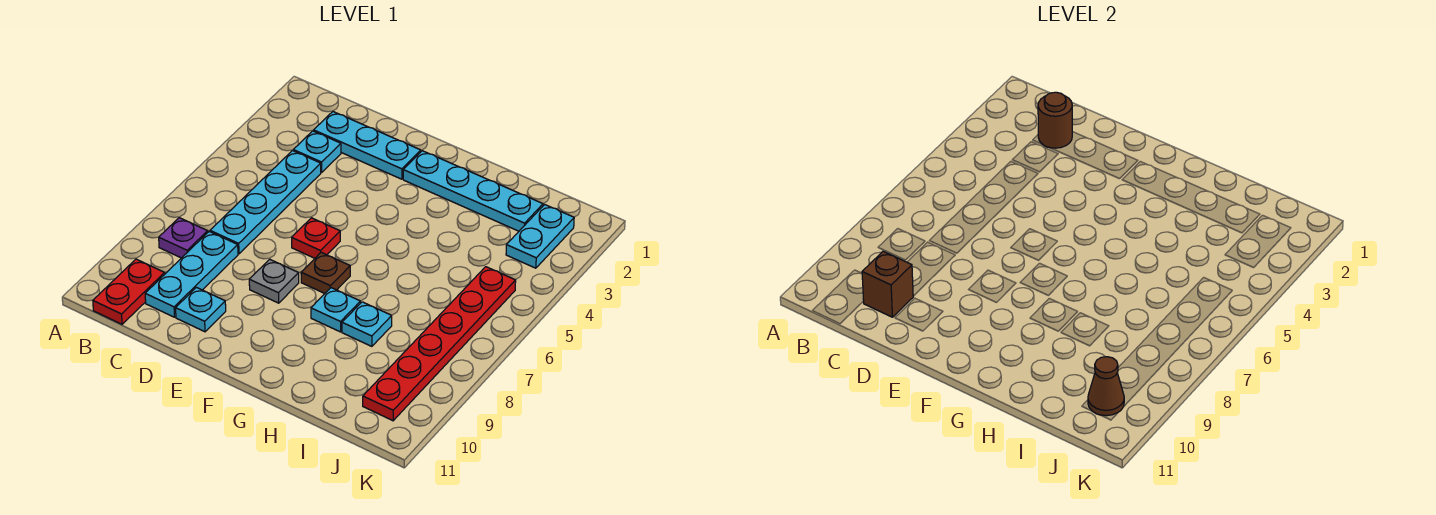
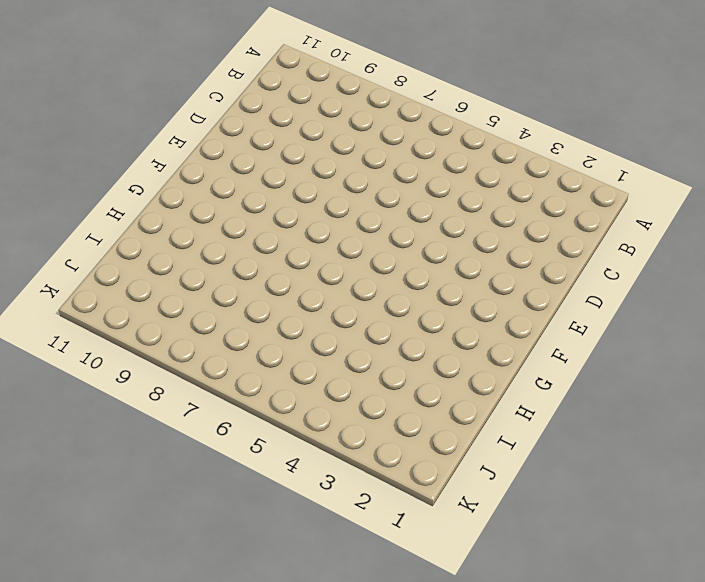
none -> purple 1x1 plate [159,218,208,258]
none -> red 1x2 plate [93,259,165,324]
none -> cyan 1x3 plate [314,112,421,179]

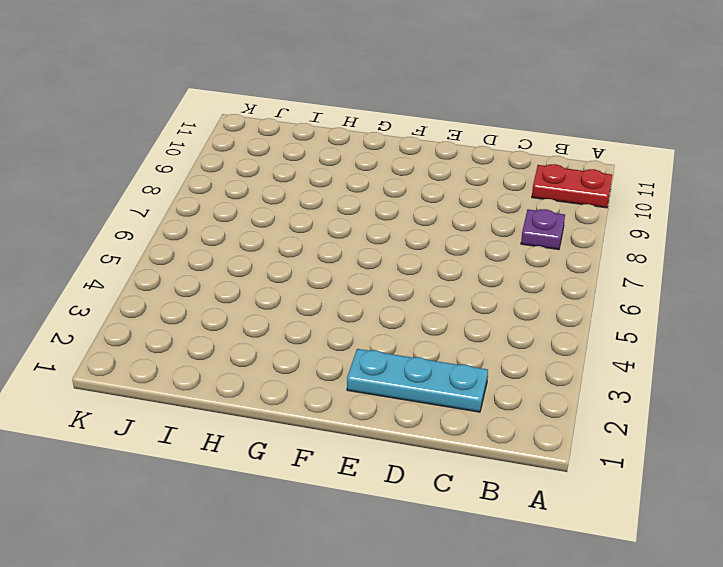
red 1x2 plate [532,164,612,208] -> red 1x2 plate turned to [93,259,165,324]
none -> cyan 1x1 plate [293,131,341,172]
none -> cyan 1x4 plate [210,151,321,254]
none -> cyan 1x3 plate [145,232,238,317]

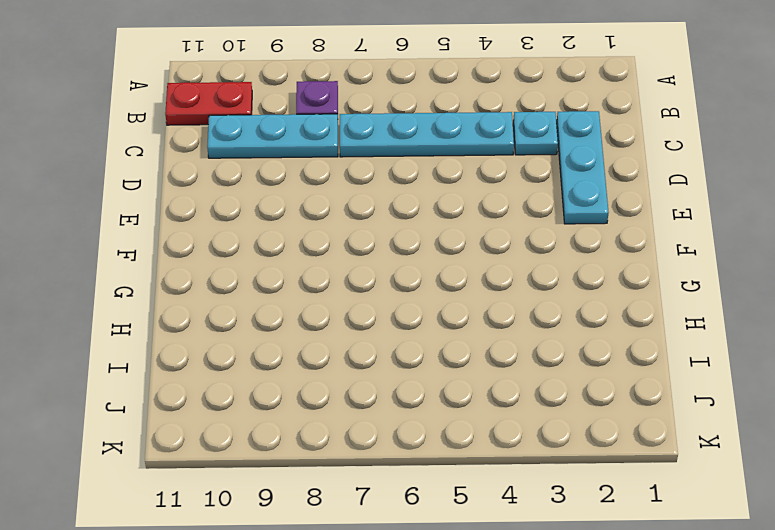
none -> cyan 1x1 plate [176,287,226,332]
none -> red 1x1 plate [292,218,340,258]
none -> grey 1x1 plate [249,259,299,303]

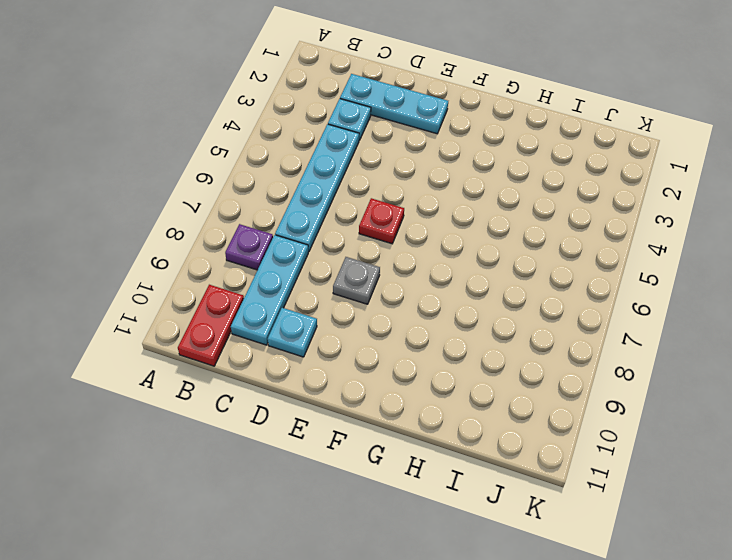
none -> cyan 1x4 plate [403,151,543,231]
none -> brown 1x1 plate [301,252,350,293]
none -> cyan 1x1 plate [311,288,360,332]

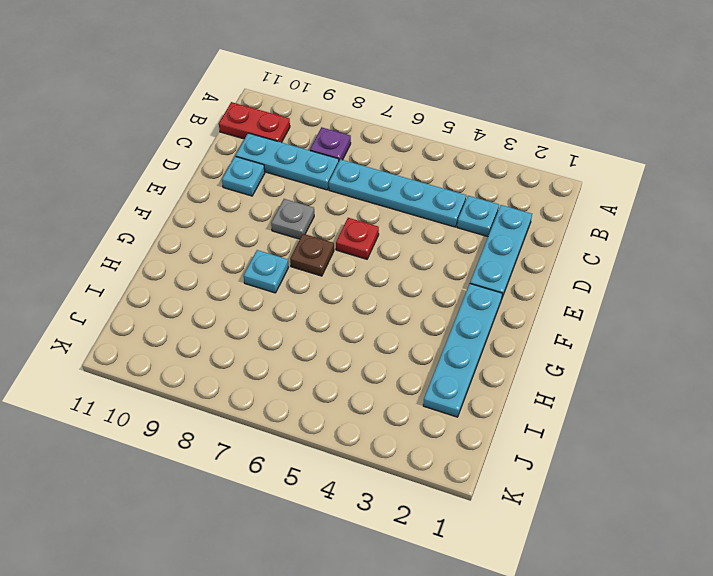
none -> cyan 1x1 plate [342,302,392,346]
none -> cyan 1x2 plate [506,205,574,268]
none -> red 1x6 plate [363,267,516,421]

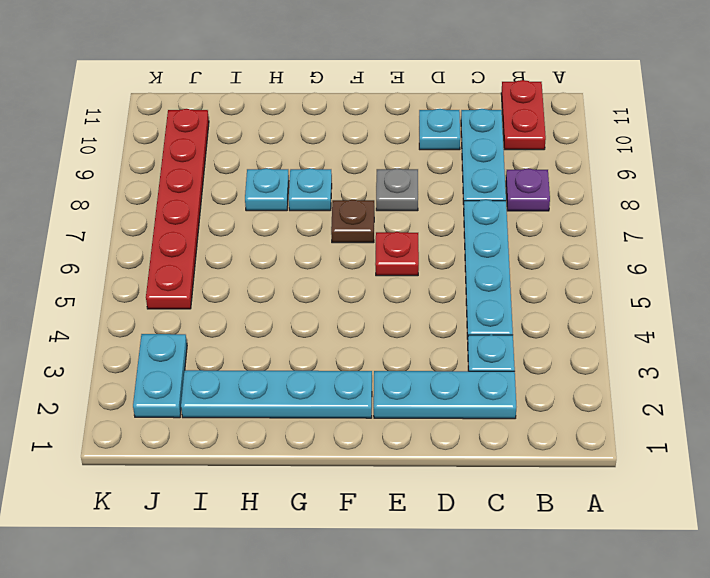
none -> brown 1x1 round brick [1038,92,1072,148]
none -> brown 1x1 brick [862,251,913,317]
none -> brown 1x1 cone [1088,357,1124,416]

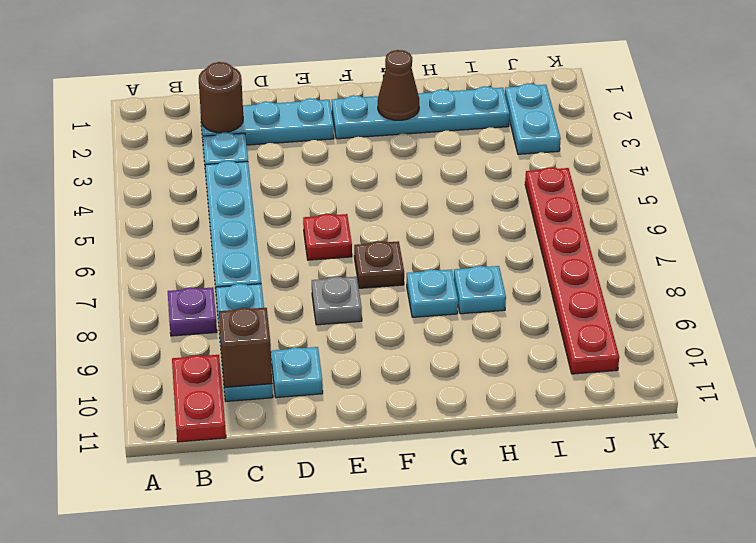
brown 1x1 cone [378,50,419,120] -> brown 1x1 cone moved to [1088,357,1124,416]

